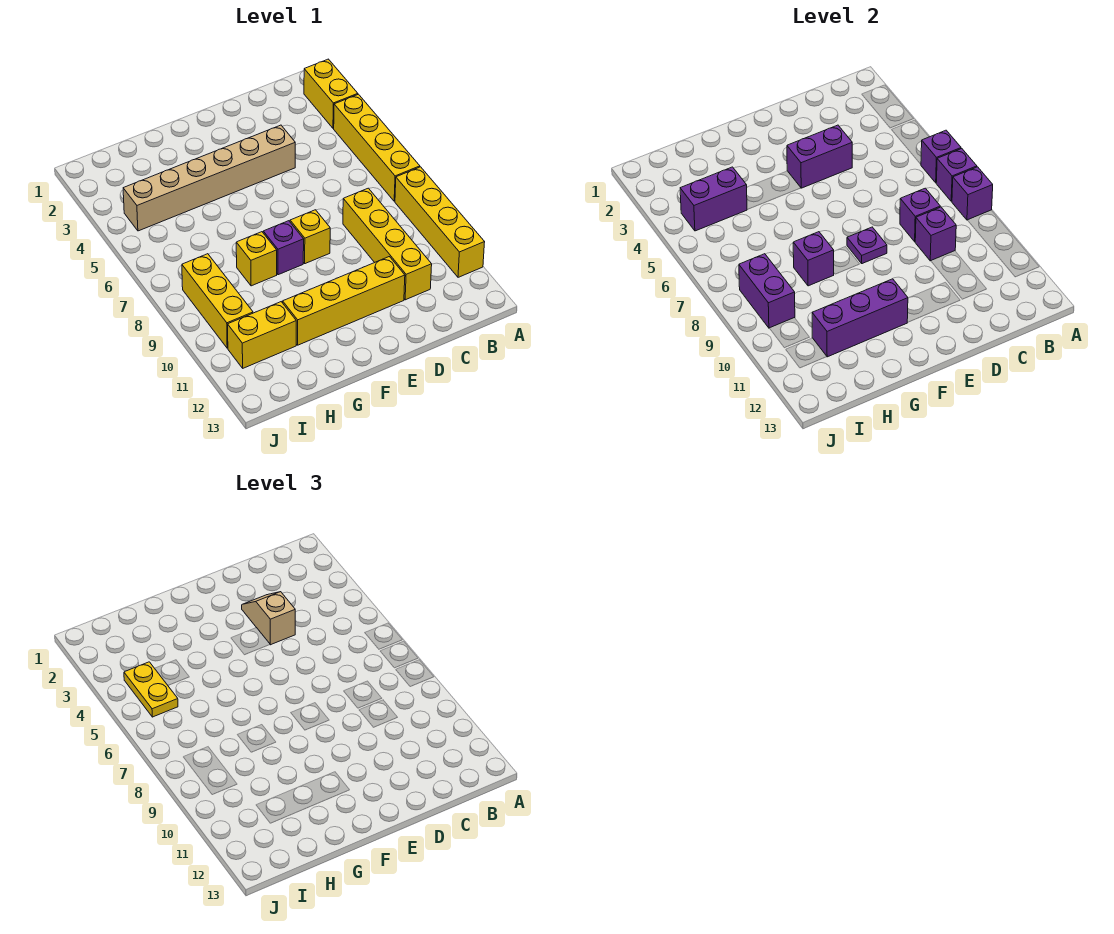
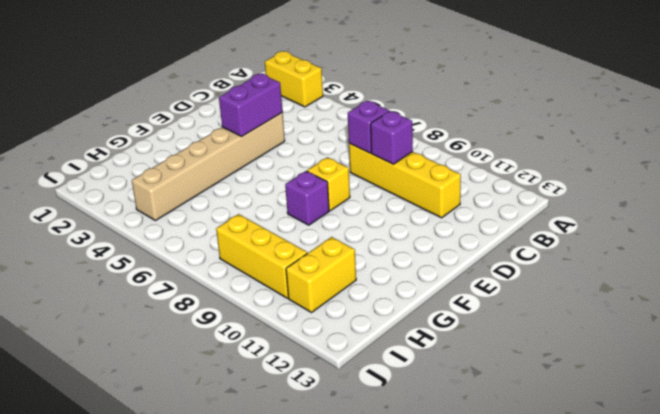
none -> yellow 1x4 brick [334,94,420,201]
none -> yellow 1x4 brick [395,167,485,277]
none -> yellow 1x4 brick [283,257,405,345]

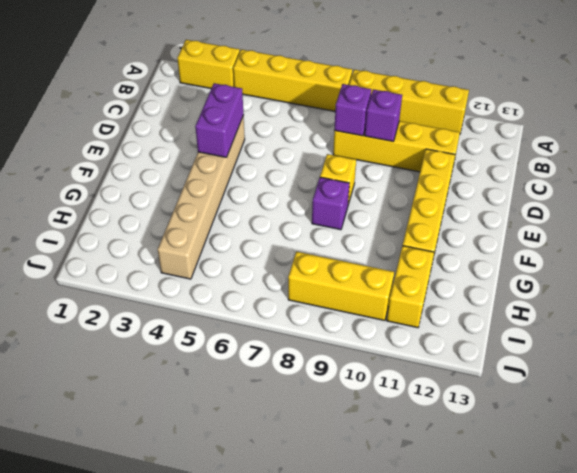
none -> yellow 1x1 brick [236,232,277,286]
none -> purple 1x1 brick [921,130,961,183]
none -> purple 1x1 brick [936,149,977,201]

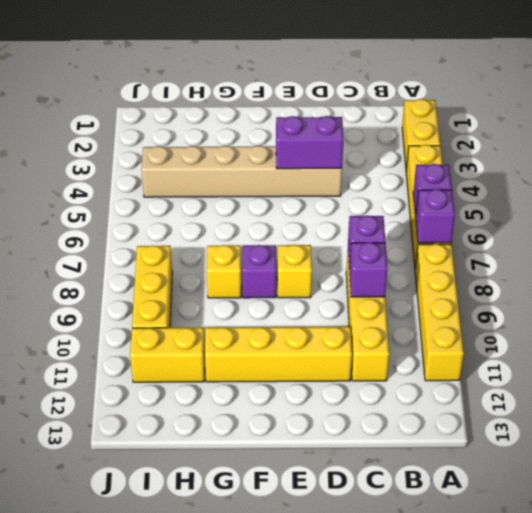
none -> purple 1x1 brick [952,167,993,220]
none -> purple 1x1 plate [847,227,887,264]
none -> purple 1x3 brick [812,279,908,357]

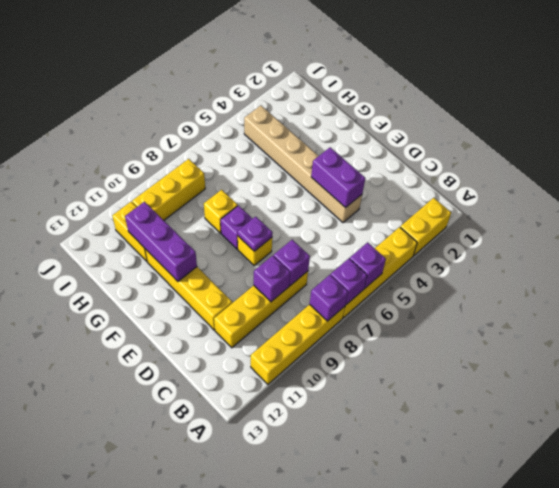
none -> purple 1x1 brick [793,232,834,286]
none -> purple 1x2 brick [680,167,747,231]
none -> purple 1x2 brick [739,254,795,328]

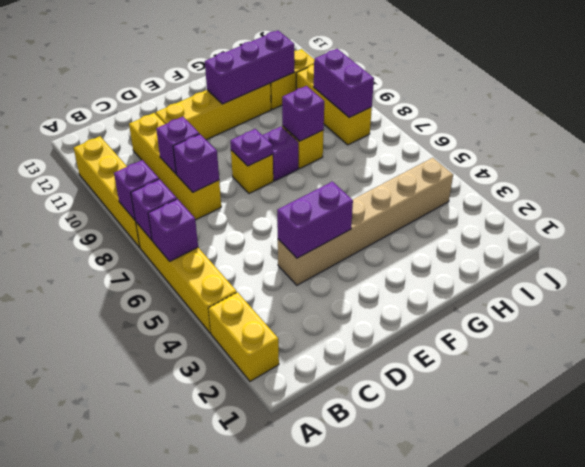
none -> purple 1x2 brick [680,167,747,231]
none -> tan 1x2 slope [242,592,295,645]
none -> yellow 1x2 plate [124,662,178,717]

